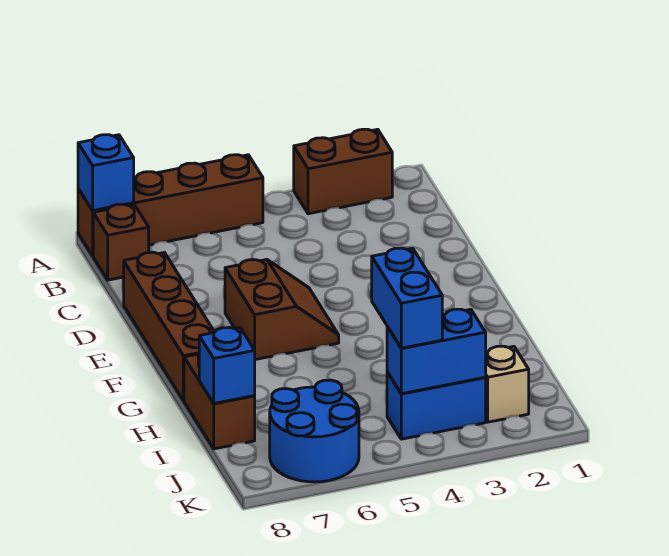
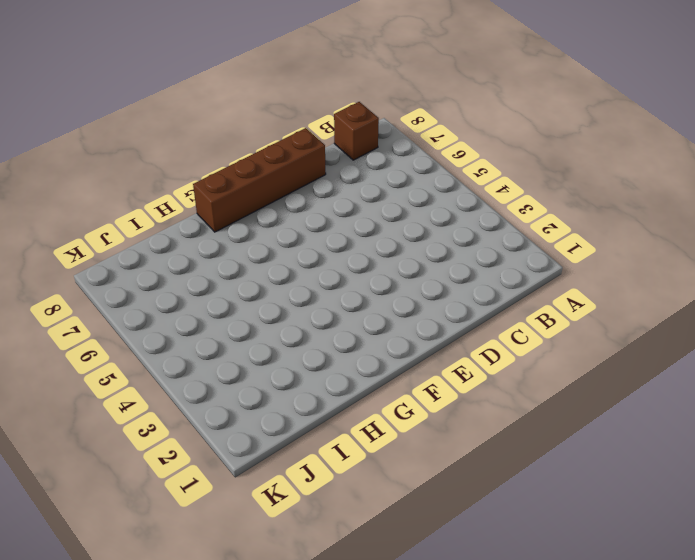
none -> brown 1x2 brick [294,129,392,214]
none -> brown 1x4 brick [78,155,263,256]
none -> brown 2x2 slope [225,260,339,360]

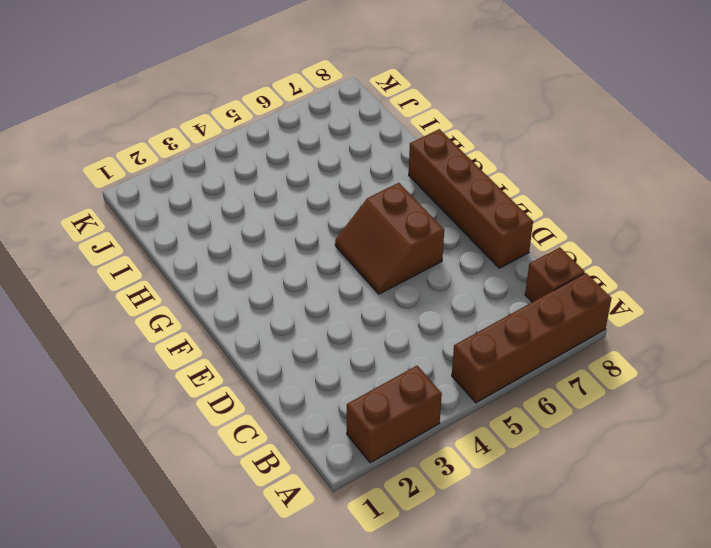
none -> brown 1x2 brick [184,354,255,449]
none -> tan 1x1 brick [485,346,529,422]
none -> blue 1x2 brick [387,372,486,439]

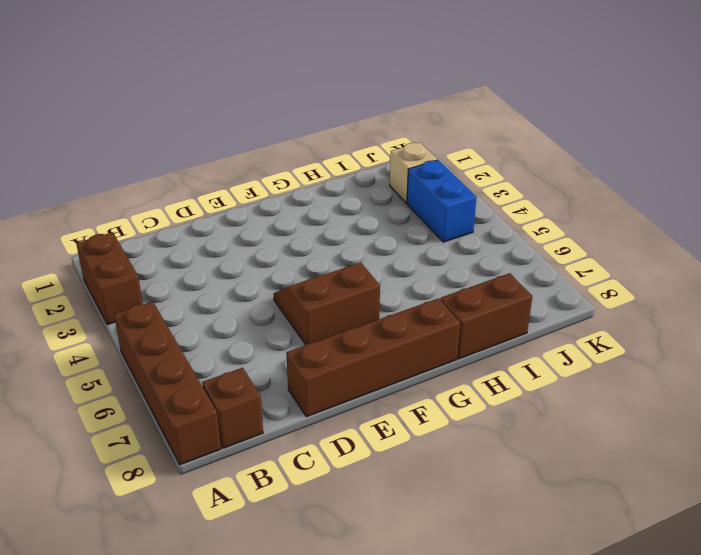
none -> blue 2x2 round brick [270,380,359,482]
none -> blue 1x1 brick [78,135,134,211]
none -> blue 1x1 brick [199,327,255,403]

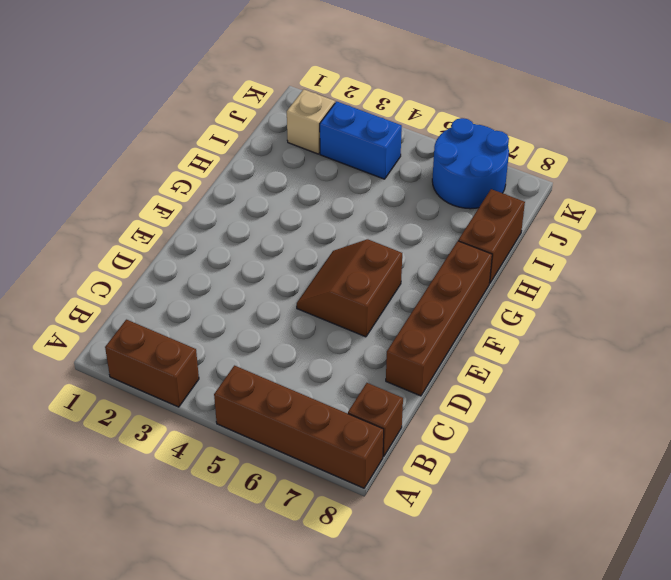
none -> blue 1x1 brick [78,135,134,211]
none -> blue 1x1 brick [199,327,255,403]
none -> blue 1x2 brick [387,309,486,394]

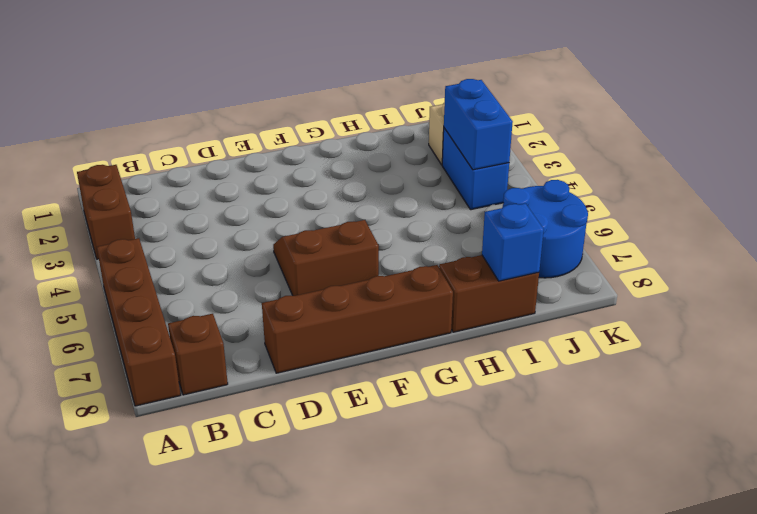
none -> blue 1x1 brick [78,135,134,211]
none -> blue 1x2 brick [372,248,442,348]

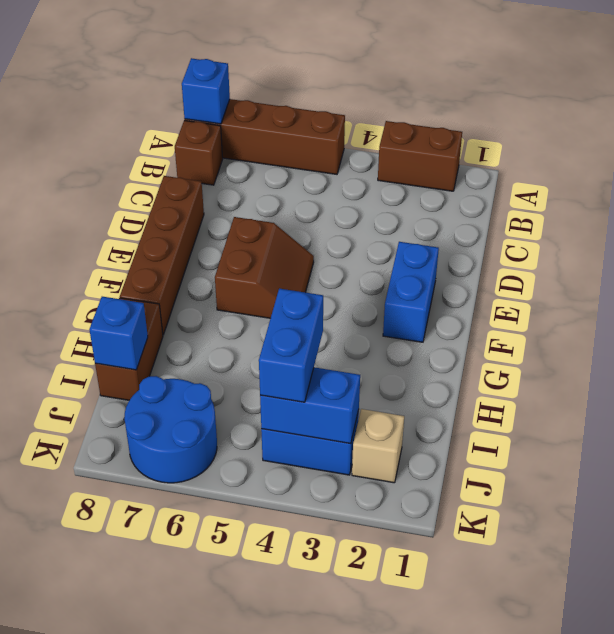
blue 1x2 brick [383,242,439,342] -> none

